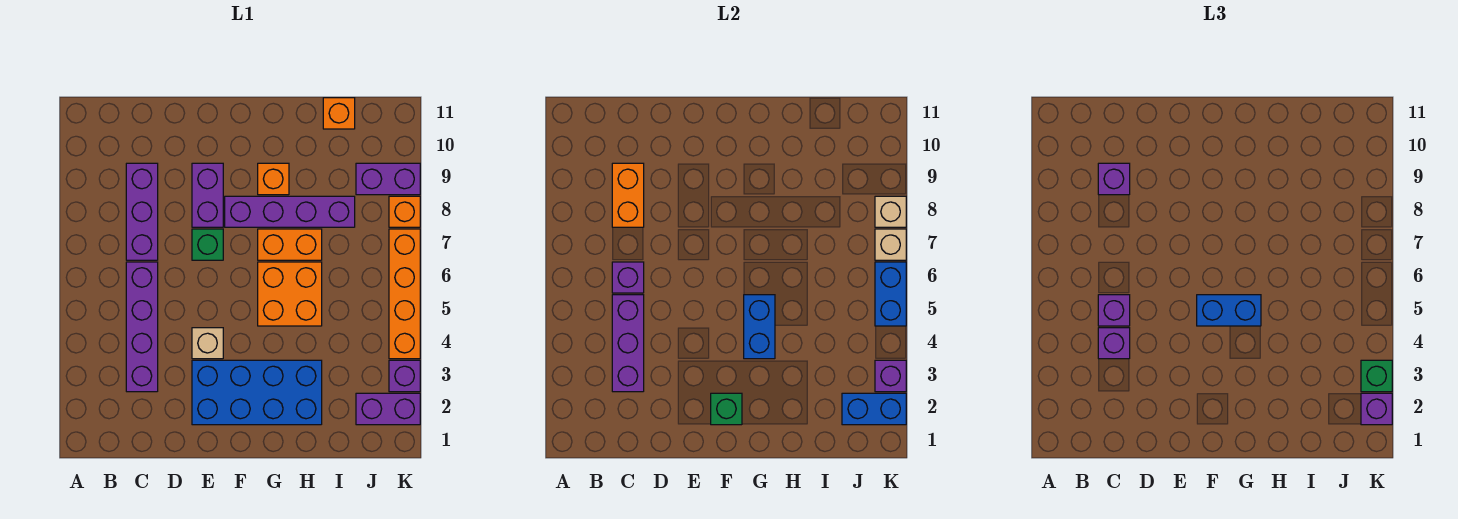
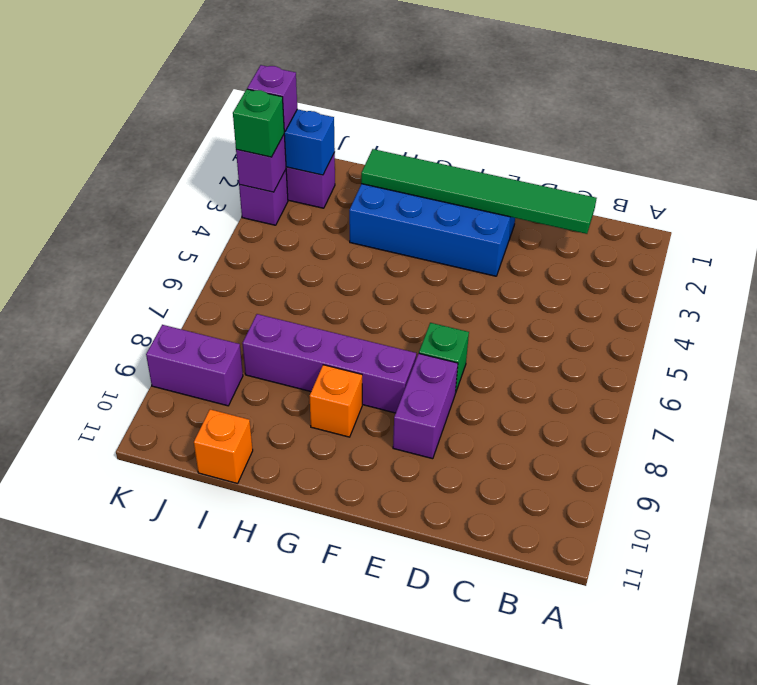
green 1x6 tile [361,149,597,234] -> green 1x1 brick [711,393,742,425]
none -> purple 1x4 brick [126,262,158,392]
none -> purple 1x3 brick [126,163,158,260]
none -> tan 1x1 brick [192,328,223,359]
none -> orange 2x2 brick [258,262,322,326]

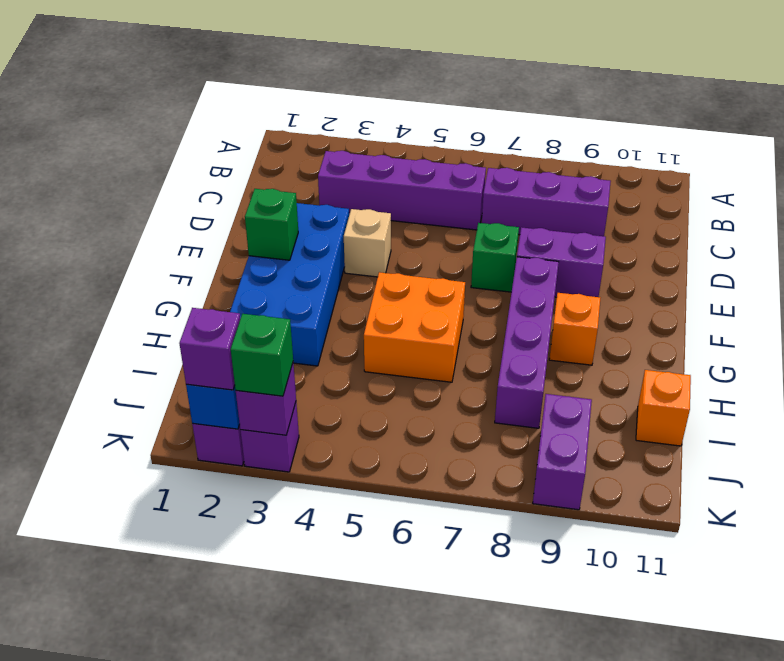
none -> orange 1x2 brick [258,229,322,260]
none -> orange 1x4 brick [389,229,420,359]
none -> orange 1x1 brick [389,196,420,227]
none -> purple 1x3 brick [612,295,644,392]

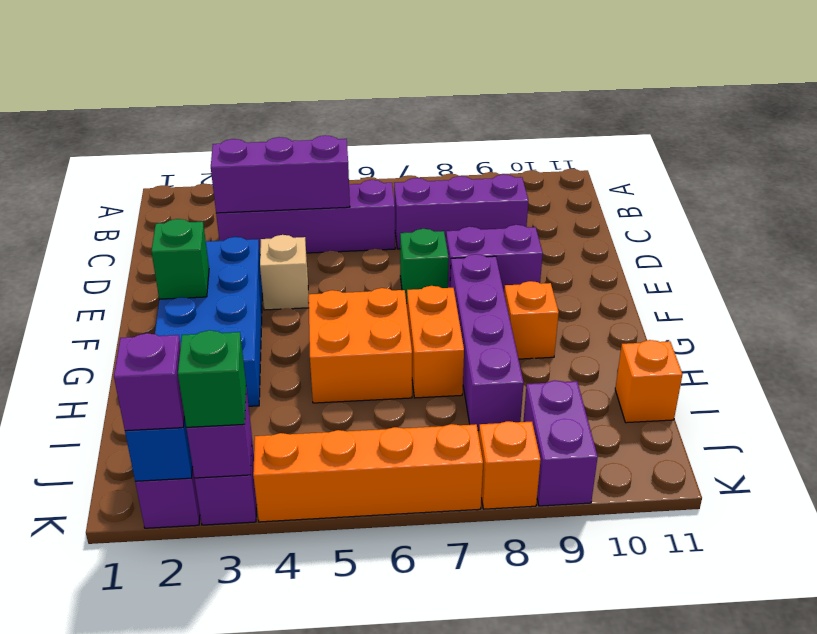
none -> purple 1x1 brick [612,262,644,293]
none -> orange 1x2 brick [612,163,644,227]
none -> blue 1x2 brick [744,295,775,359]
none -> blue 1x2 brick [875,262,906,326]

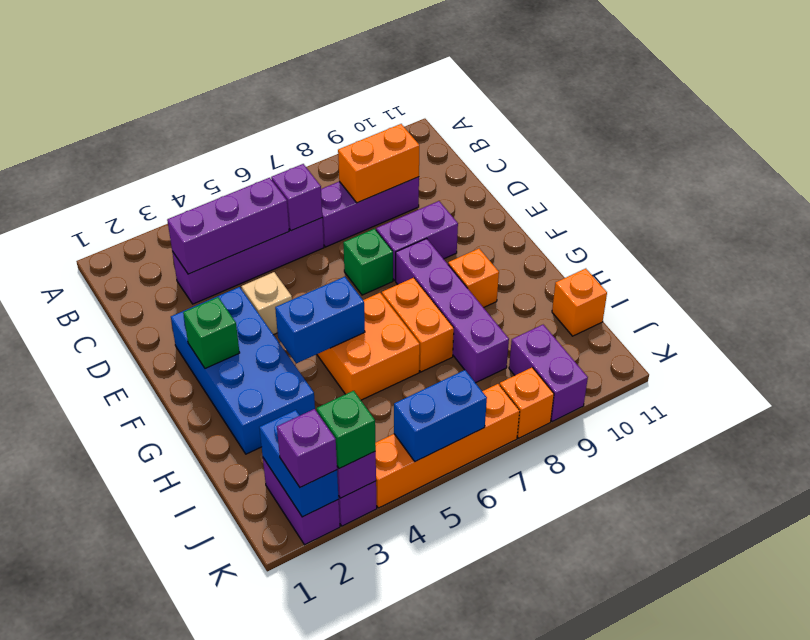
none -> tan 1x1 brick [875,229,906,260]
none -> tan 1x1 brick [875,196,906,227]
none -> purple 1x1 brick [1098,328,1130,359]
none -> purple 1x1 brick [1098,295,1130,326]

